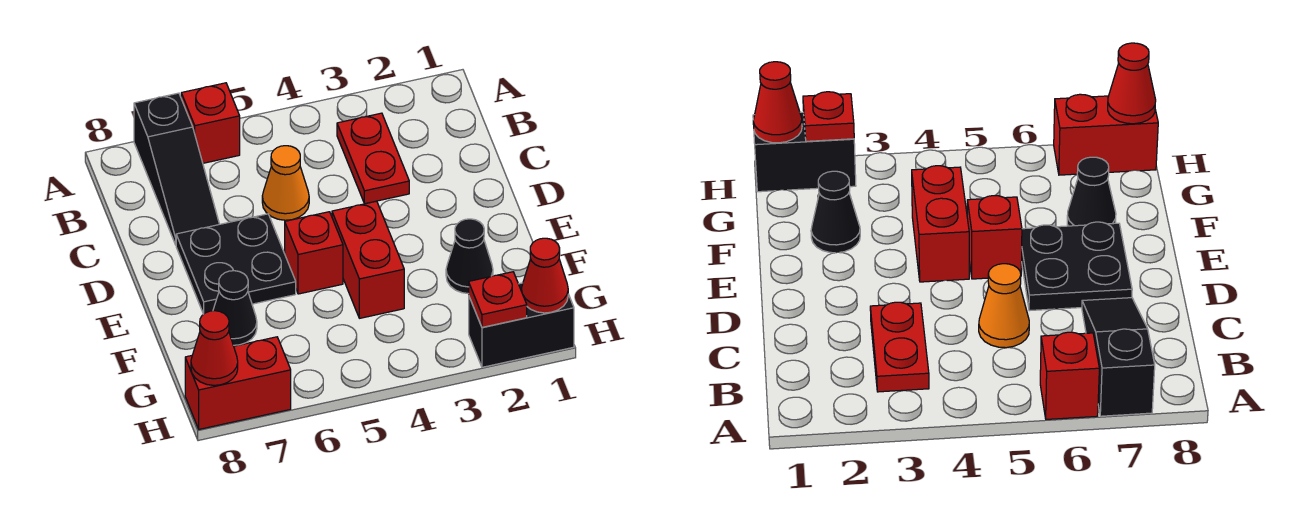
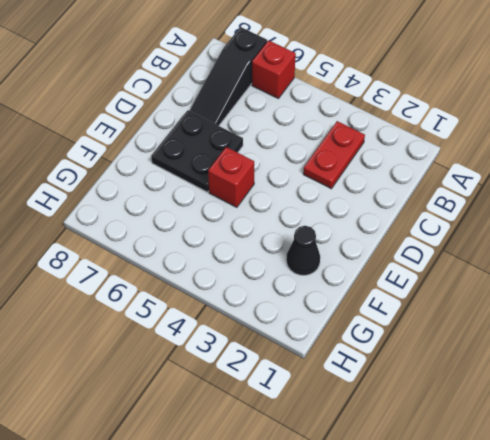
none -> orange 1x1 cone [262,146,309,220]
none -> red 1x2 brick [332,201,404,318]
none -> black 1x1 cone [213,271,257,345]

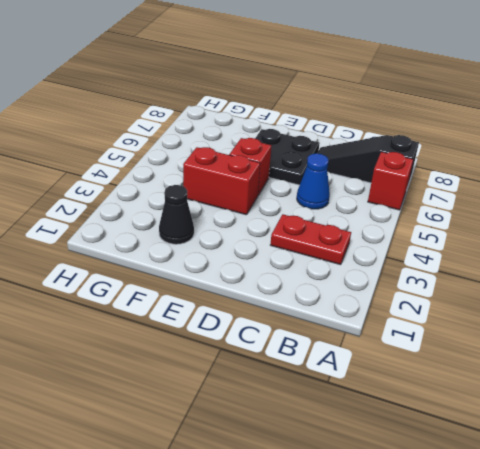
blue 1x1 cone [297,154,330,209] -> orange 1x1 cone [262,146,309,220]
none -> black 1x1 cone [213,271,257,345]
none -> black 1x2 brick [469,283,574,367]
none -> red 1x2 brick [185,337,291,429]

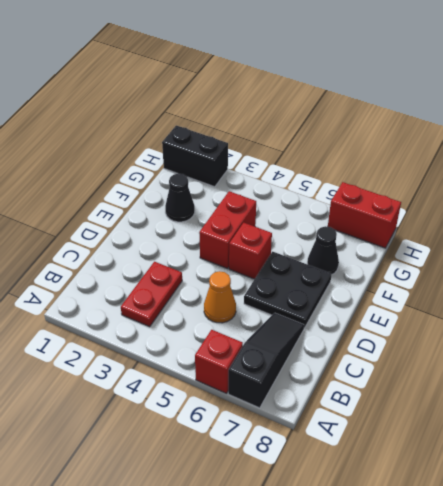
none -> red 1x1 cone [521,238,568,313]
none -> red 1x1 plate [469,272,527,327]
none -> red 1x1 cone [191,311,238,385]

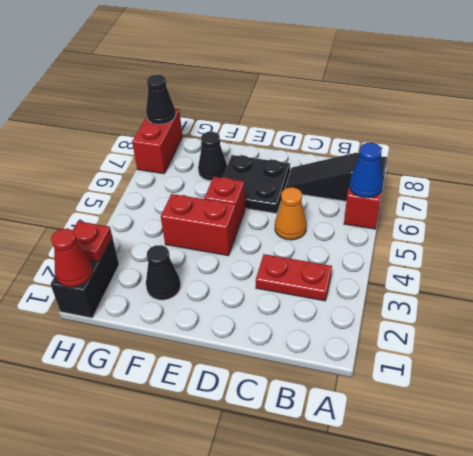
blue 1x1 cone [349,143,383,198] -> none
black 1x1 cone [146,74,176,124] -> red 1x1 cone [191,311,238,385]

